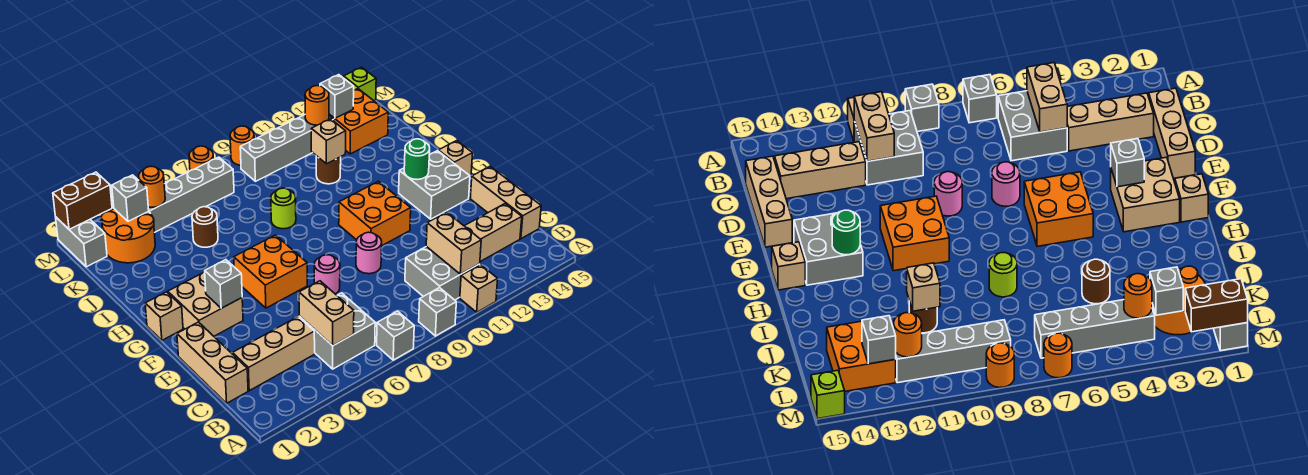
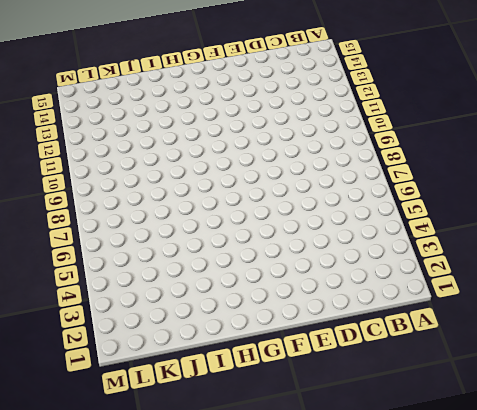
none -> grey 1x1 brick [377,311,414,360]
none -> grey 1x1 brick [419,288,456,336]
none -> tan 1x1 brick [460,265,498,312]
none -> grey 2x2 brick [299,293,375,369]

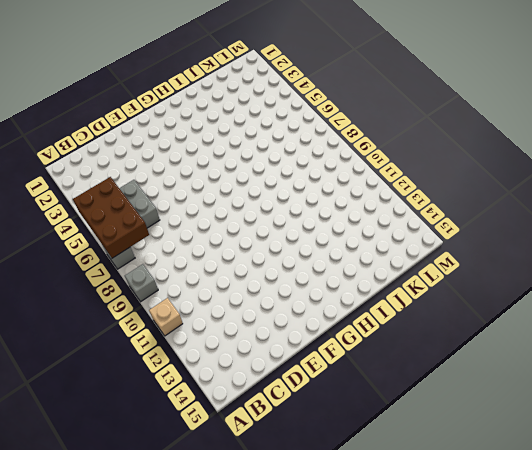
brown 2x3 brick [73,177,149,258] -> tan 1x2 brick [299,281,354,346]
none -> grey 2x2 brick [405,247,480,300]
none -> tan 1x3 brick [177,322,248,403]
none -> tan 1x3 brick [232,317,315,391]
none -> tan 1x3 brick [465,204,522,262]

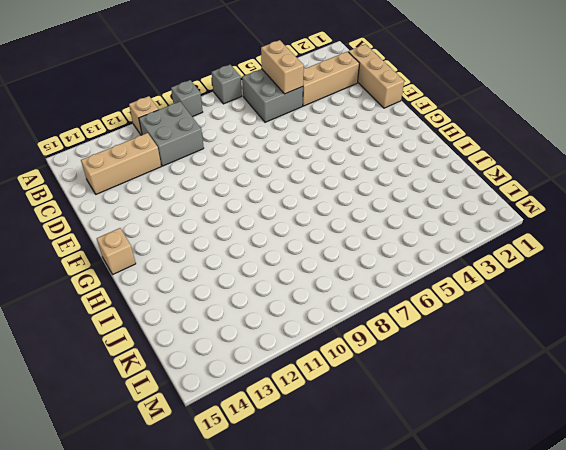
none -> tan 1x3 brick [470,166,541,239]
none -> pink 1x1 round brick [314,255,340,294]
none -> pink 1x1 round brick [356,232,382,274]
none -> tan 2x2 brick [168,272,243,336]

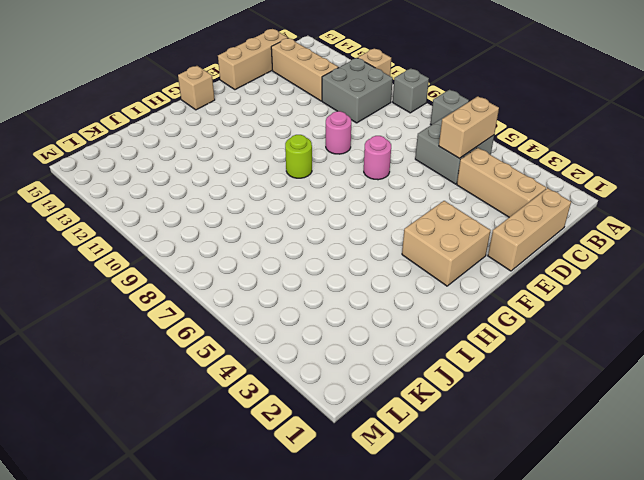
lime 1x1 round brick [285,135,312,178] -> lime 1x1 round brick moved to [271,188,296,229]
none -> orange 2x2 brick [234,235,307,308]
none -> orange 2x2 brick [339,181,411,245]
none -> grey 2x2 brick [399,151,470,219]
none -> tan 1x1 brick [145,292,183,340]

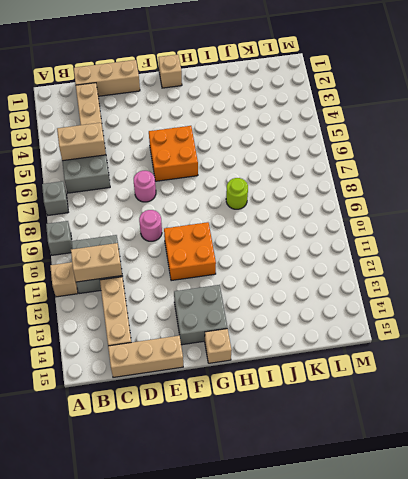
none -> tan 2x2 brick [168,272,243,336]
none -> brown 1x1 round brick [192,207,218,247]
none -> brown 1x1 round brick [316,156,341,184]
none -> orange 2x2 round brick [101,209,155,263]

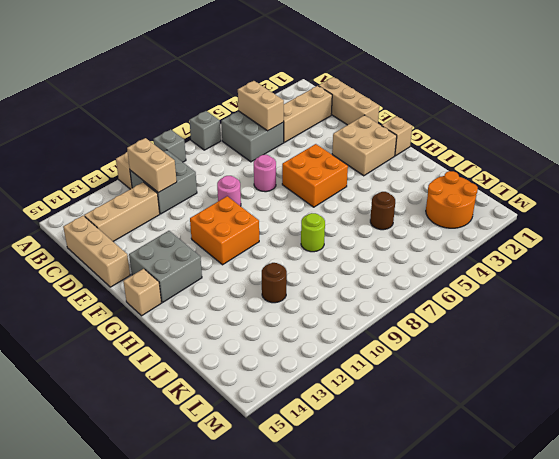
none -> orange 2x2 brick [329,89,388,154]
none -> grey 1x2 brick [56,217,107,267]
none -> grey 1x4 brick [148,157,234,233]
none -> grey 1x4 brick [240,115,334,181]

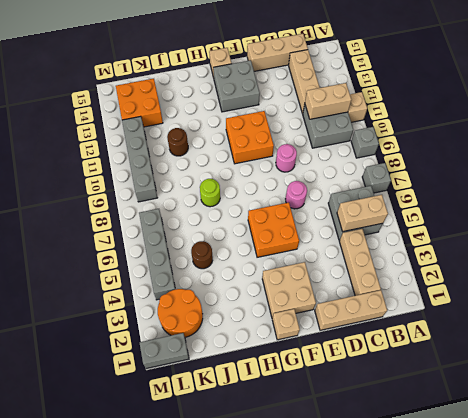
none -> orange 1x1 round brick [189,146,214,170]
none -> orange 1x1 round brick [230,126,254,165]
none -> lime 1x1 brick [344,67,376,101]
none -> grey 1x1 brick [205,260,242,308]

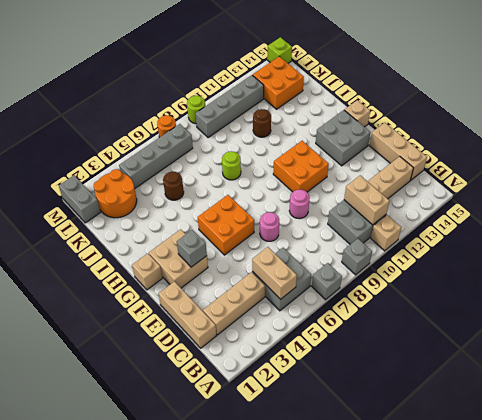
lime 1x1 round brick [187,96,205,124] -> orange 1x1 round brick [230,126,254,165]
none -> green 1x1 round brick [404,139,430,180]
none -> tan 1x1 brick [311,119,346,164]
none -> grey 1x1 brick [112,175,149,221]
none -> orange 1x1 round brick [139,166,165,207]

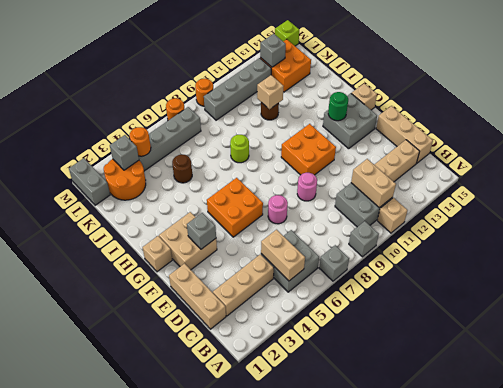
none -> orange 1x1 round brick [305,86,329,125]
none -> brown 1x2 brick [53,172,112,229]

